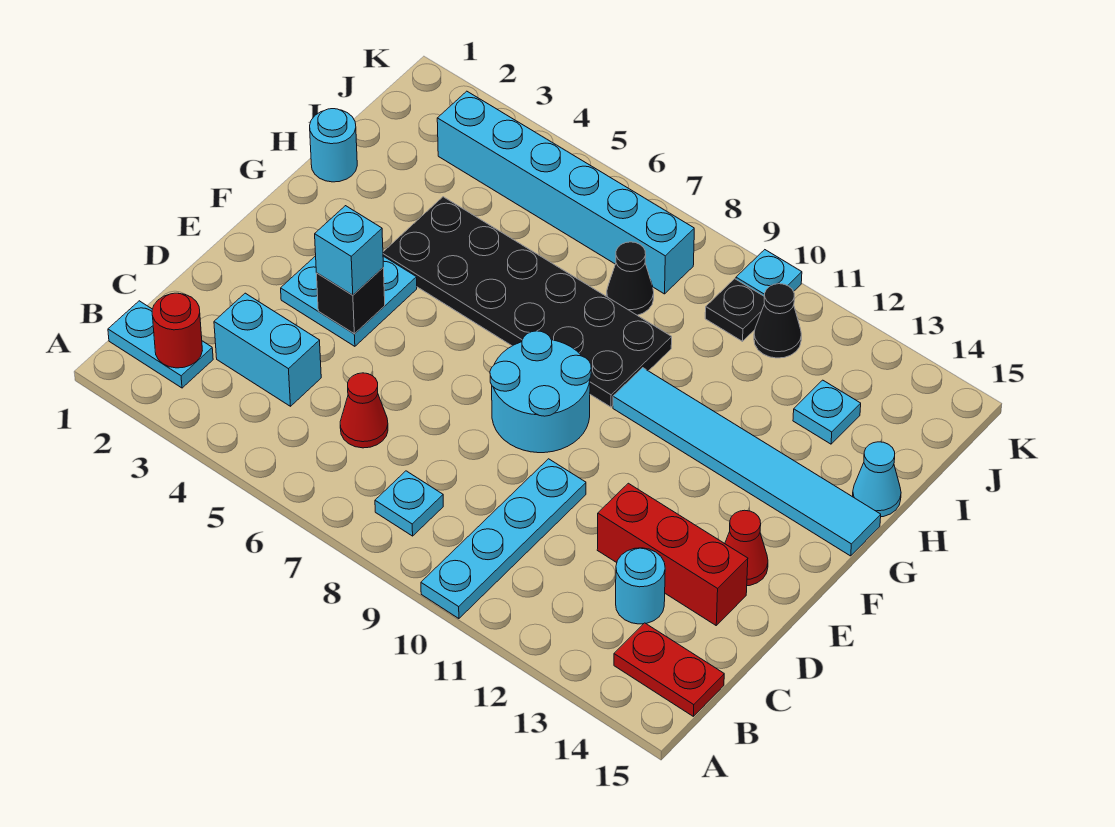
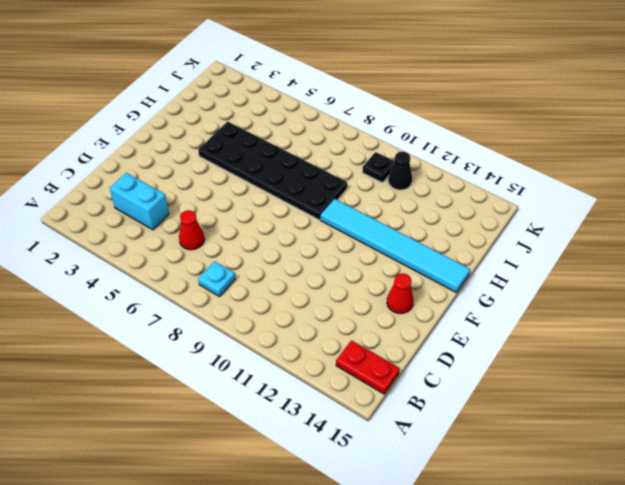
none -> cyan 1x4 plate [421,459,586,619]
none -> cyan 1x2 plate [108,301,213,388]
none -> cyan 1x1 round brick [616,548,665,624]

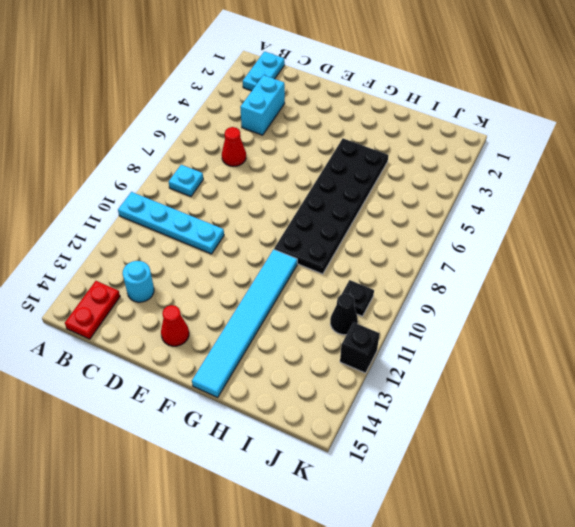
black 1x1 brick [340,322,380,373] -> black 1x1 brick moved to [316,268,385,334]
none -> red 1x3 brick [597,483,748,625]
none -> cyan 2x2 plate [281,256,417,346]
none -> cyan 2x2 round brick [490,331,591,453]

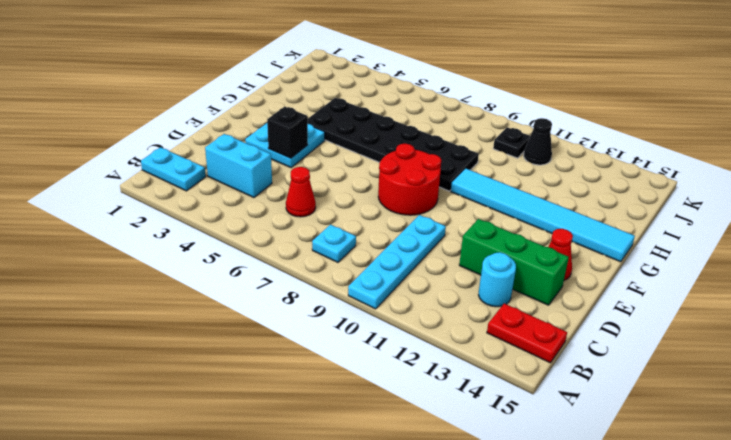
green 1x3 brick [459,219,569,305] -> red 1x3 brick [597,483,748,625]
red 2x2 round brick [378,144,441,215] -> cyan 2x2 round brick [490,331,591,453]
none -> cyan 1x1 round brick [310,109,357,182]
none -> cyan 1x1 cone [853,442,901,517]
none -> black 1x1 cone [607,242,654,315]

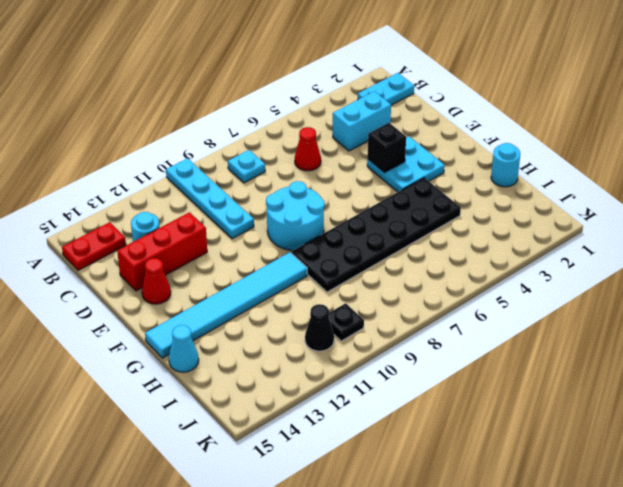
none -> black 1x1 cone [607,242,654,315]
none -> cyan 1x1 plate [793,380,861,444]
none -> cyan 1x6 brick [437,91,694,294]

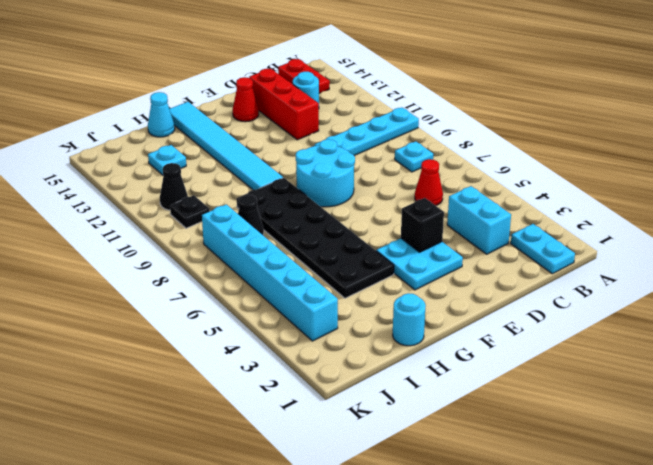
none -> cyan 1x1 plate [736,250,802,297]
none -> red 1x1 round brick [152,293,202,368]
none -> cyan 1x1 brick [315,206,383,295]

